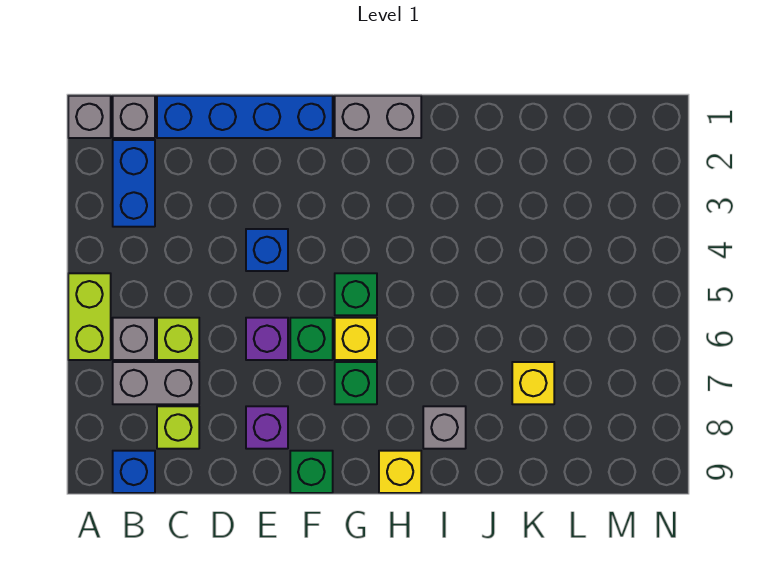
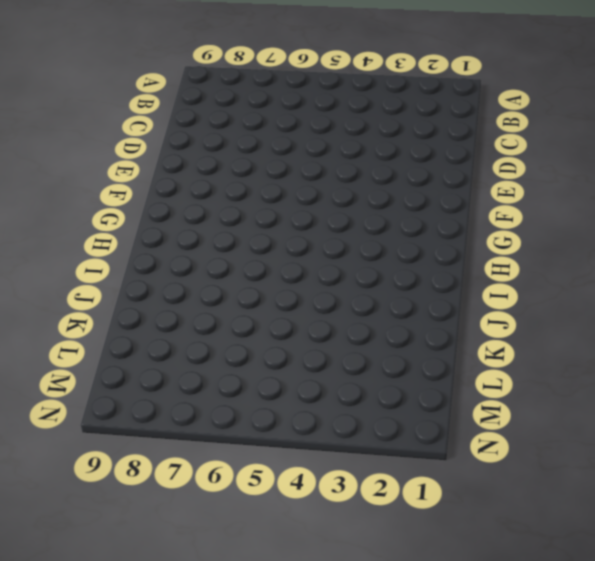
none -> grey 1x1 brick [68,96,111,138]
none -> lime 1x2 brick [68,273,111,360]
none -> grey 1x1 brick [113,96,155,138]

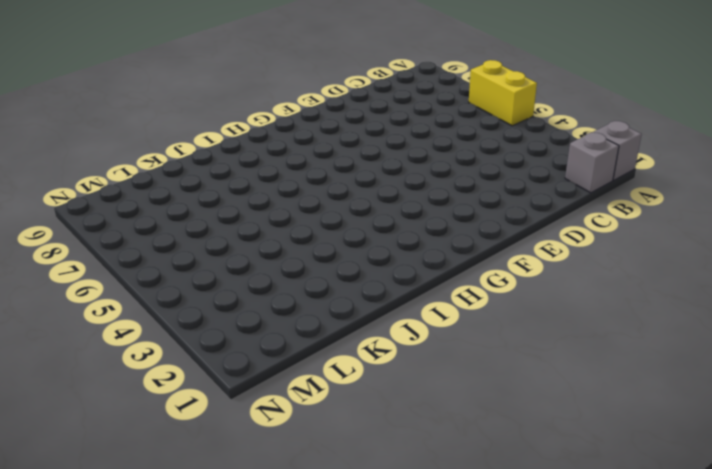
yellow 1x2 brick [469,60,537,126] -> lime 1x2 brick [68,273,111,360]
none -> blue 1x2 brick [113,140,155,227]
none -> grey 1x1 brick [113,318,155,360]
none -> grey 1x2 brick [113,362,199,404]

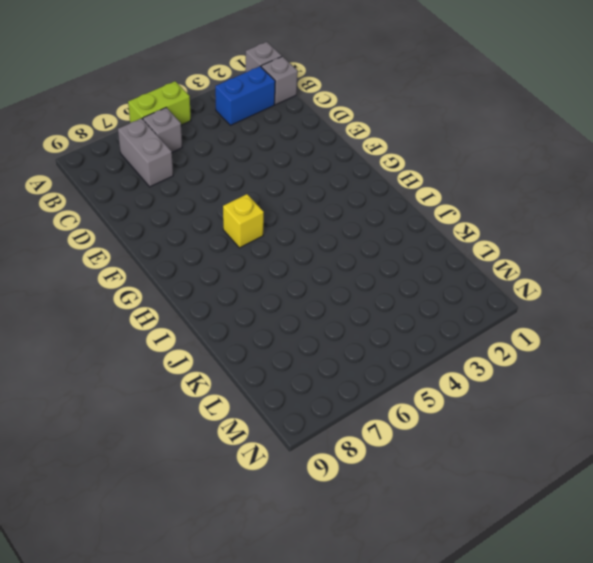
none -> blue 1x1 brick [113,451,155,493]
none -> blue 1x4 brick [157,96,333,138]
none -> lime 1x1 brick [157,318,199,360]

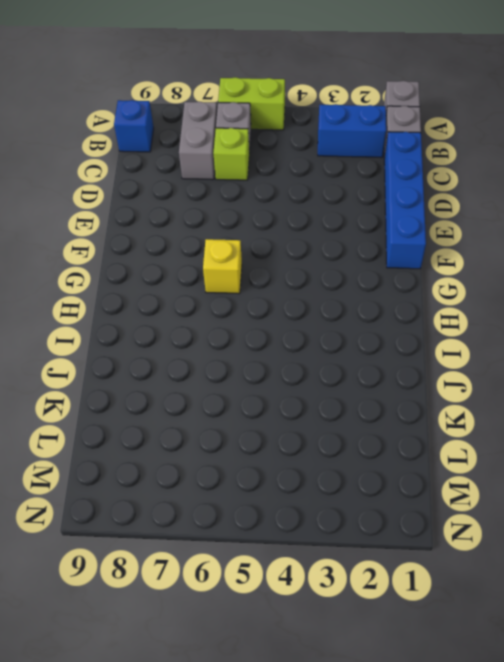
none -> lime 1x1 brick [157,406,199,449]
none -> blue 1x1 brick [246,229,288,271]
none -> purple 1x1 brick [246,318,288,360]

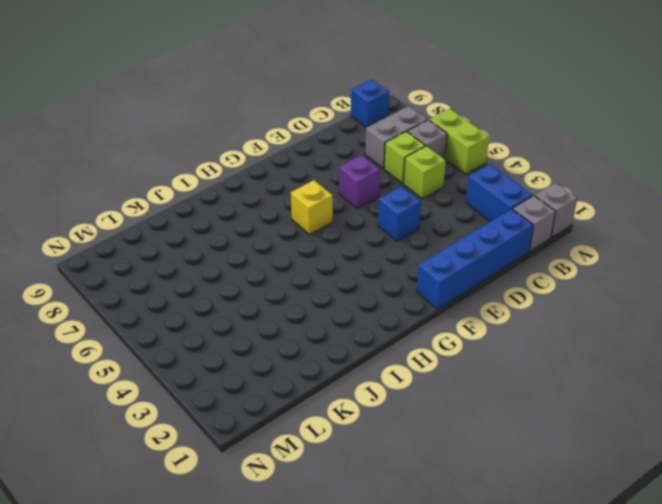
lime 1x1 brick [404,146,446,199] -> lime 1x1 brick moved to [157,406,199,449]
none -> purple 1x1 brick [246,406,288,449]
none -> green 1x1 brick [290,318,333,360]
none -> green 1x1 brick [290,451,333,493]

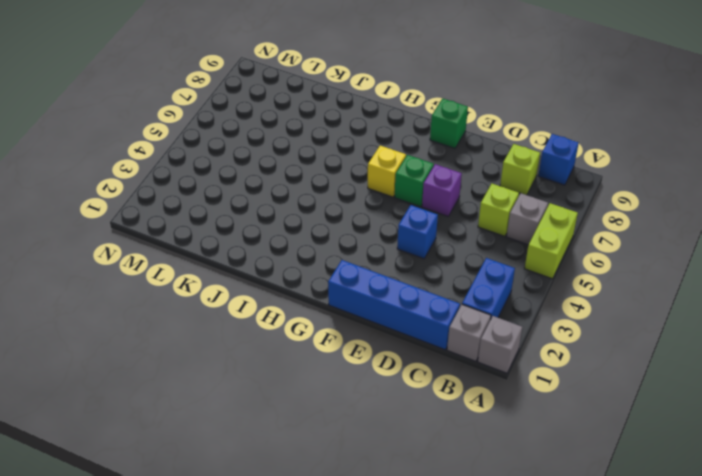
none -> grey 1x2 brick [113,362,199,404]
none -> purple 1x1 brick [246,406,288,449]
none -> grey 1x2 brick [335,96,421,138]

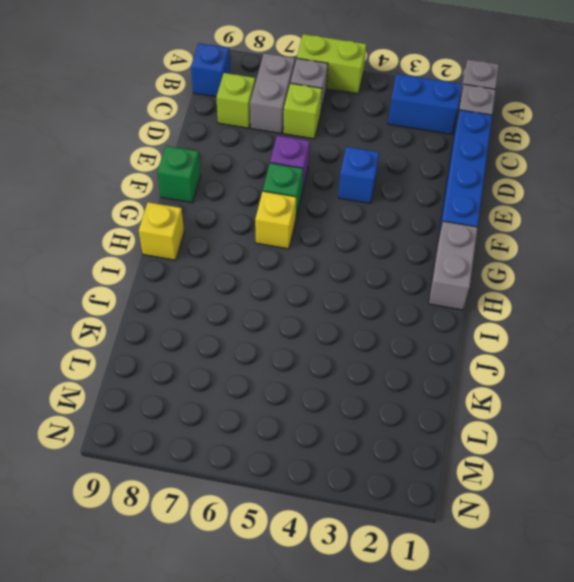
none -> purple 1x1 brick [246,406,288,449]
none -> green 1x1 brick [335,273,377,315]
none -> green 1x1 brick [335,362,377,404]

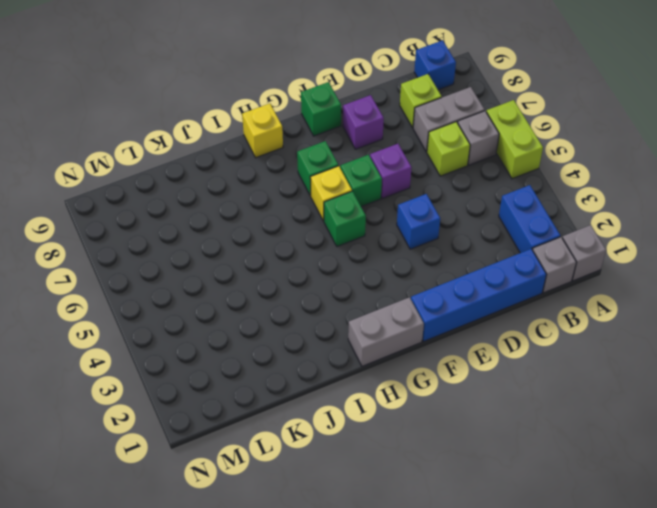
none -> grey 1x1 brick [423,406,466,449]
none -> yellow 1x1 brick [512,362,554,404]

